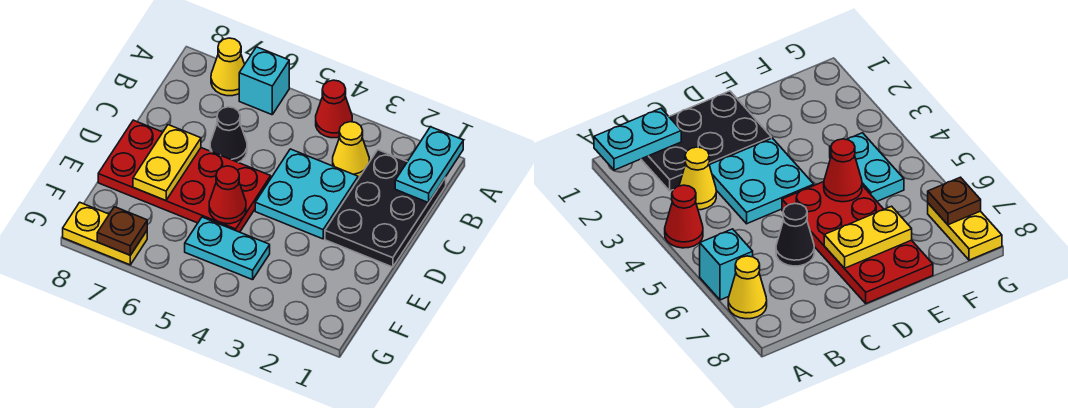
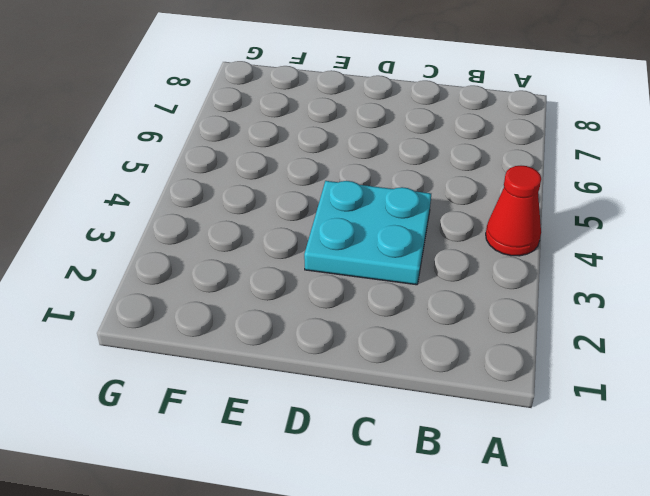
none -> cyan 1x1 brick [239,47,289,115]
none -> yellow 1x1 cone [211,38,245,96]
none -> black 2x3 plate [325,150,446,267]

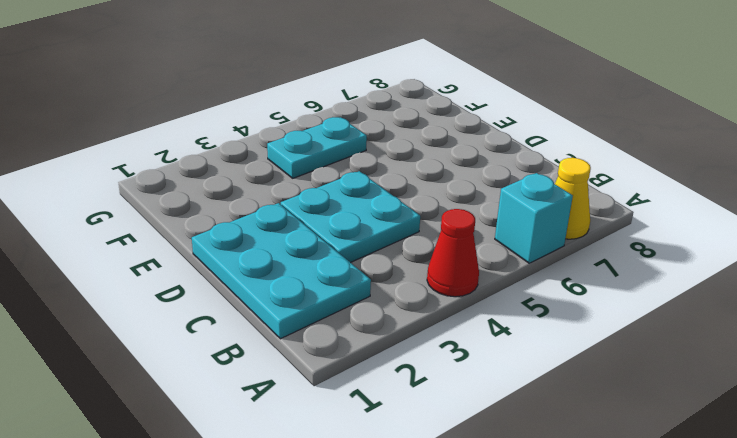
cyan 2x3 plate [192,203,371,339] -> black 2x3 plate [325,150,446,267]
none -> yellow 1x1 cone [333,122,369,178]
none -> black 1x1 cone [210,107,247,162]
none -> red 2x4 plate [98,120,271,232]

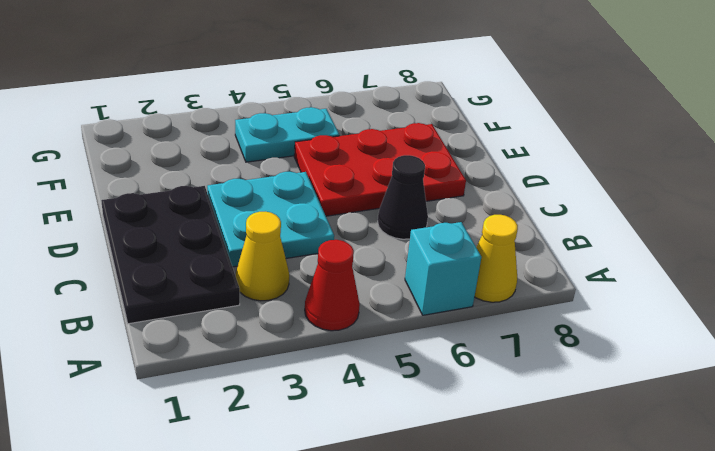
red 2x3 plate [294,123,466,216] -> red 2x4 plate [98,120,271,232]
none -> yellow 1x2 plate [63,202,147,265]
none -> cyan 1x2 plate [395,127,463,203]
none -> yellow 1x2 plate [133,125,201,201]

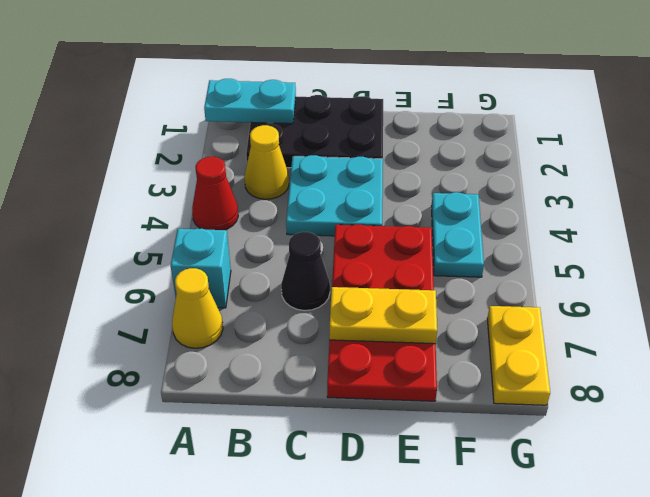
none -> red 1x1 cone [209,166,246,224]
none -> brown 1x1 plate [97,207,147,255]

